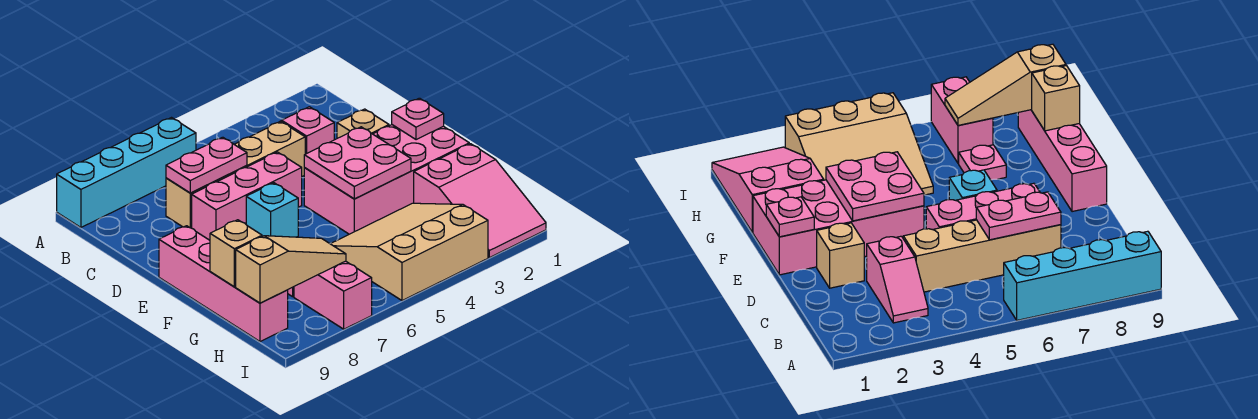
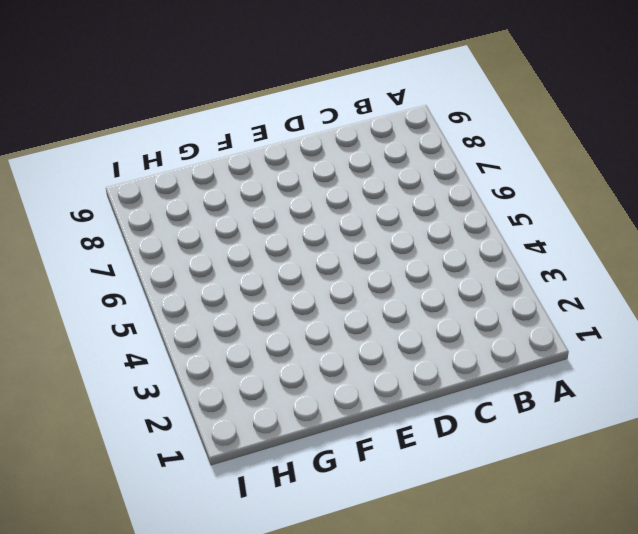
none -> cyan 1x4 brick [57,118,196,227]
none -> pink 1x2 slope [278,107,334,154]
none -> tan 1x4 brick [166,122,305,228]

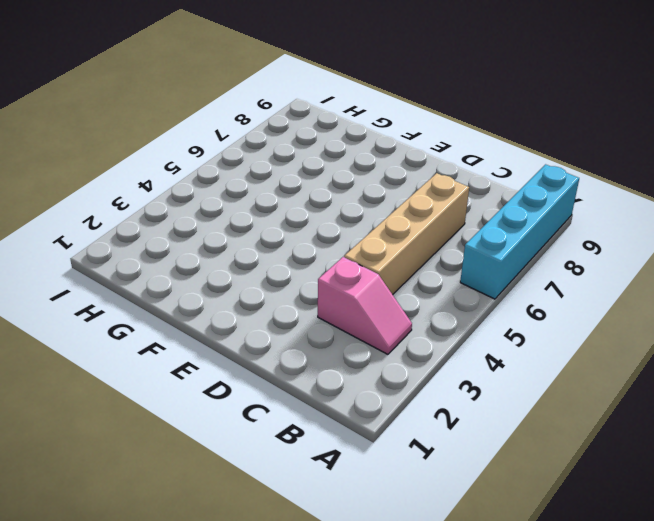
none -> tan 1x1 brick [337,109,389,138]
none -> pink 1x3 brick [192,152,302,240]
none -> pink 2x4 brick [304,125,469,234]

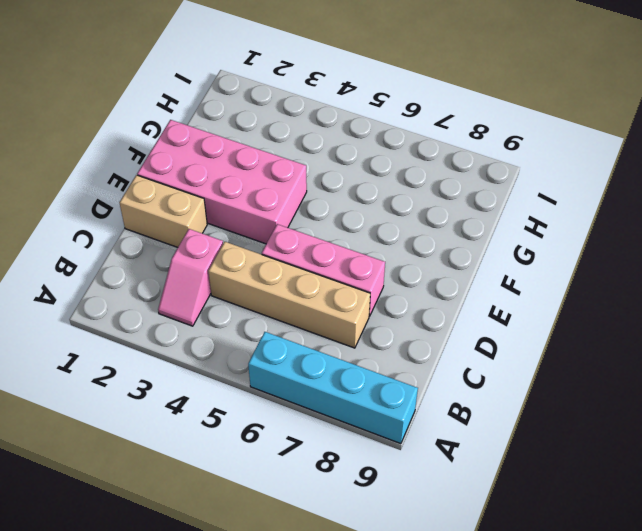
tan 1x2 brick [119,175,207,247] -> tan 1x1 brick [337,109,389,138]
none -> cyan 1x1 brick [246,183,298,237]
none -> pink 1x4 brick [159,226,288,342]
none -> pink 2x3 slope [414,144,546,258]

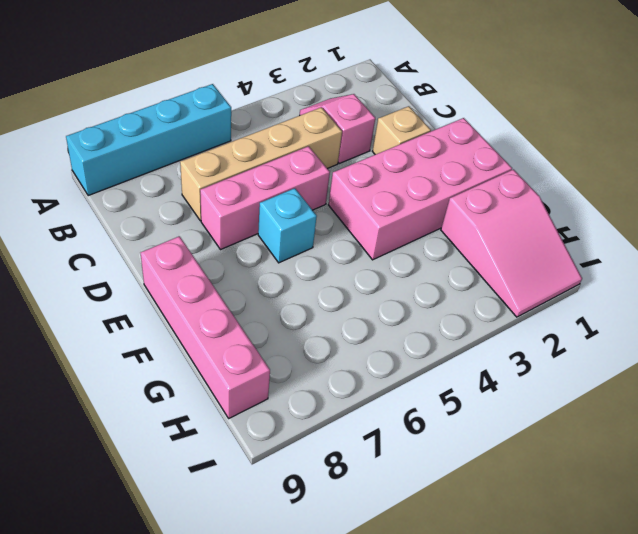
none -> tan 3x3 slope [330,203,488,301]
none -> pink 1x1 plate [959,145,1006,180]
none -> pink 1x2 brick [294,261,372,329]

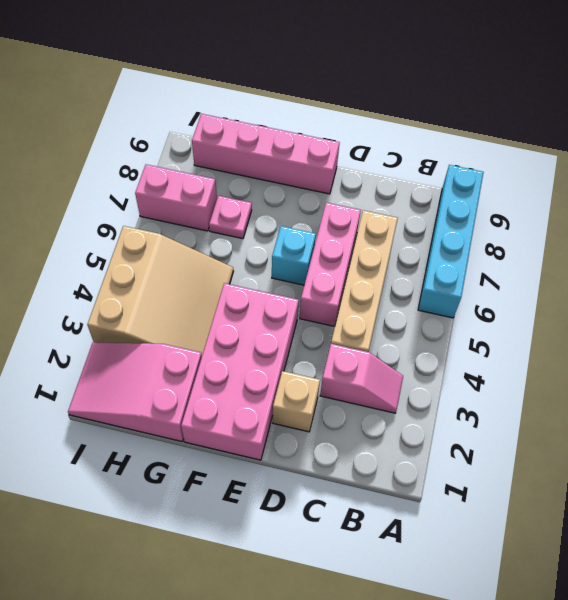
none -> pink 1x2 plate [166,137,247,193]
none -> pink 1x1 plate [392,98,444,140]
none -> pink 2x2 plate [304,127,411,199]

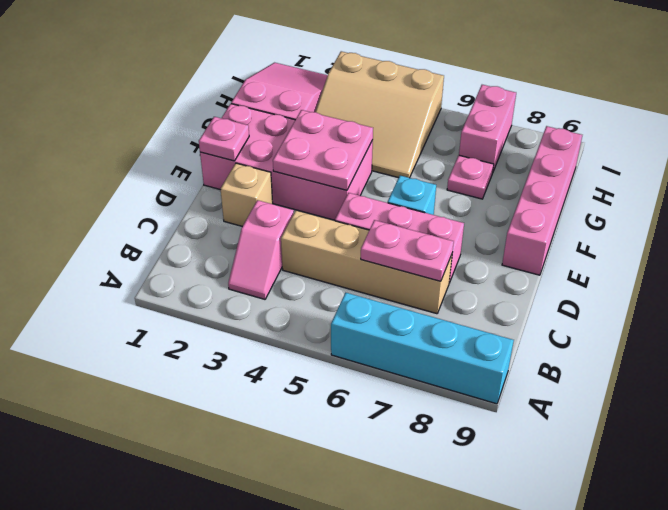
none -> tan 1x1 brick [210,220,262,287]
none -> tan 1x3 slope [236,236,346,303]

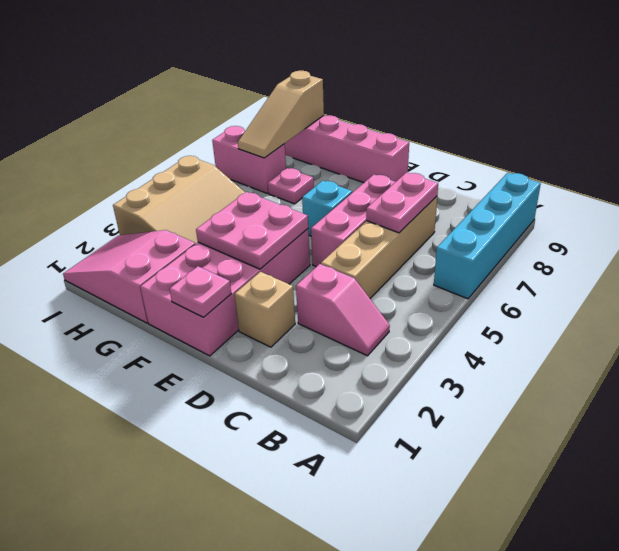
none -> tan 1x1 brick [210,220,262,287]

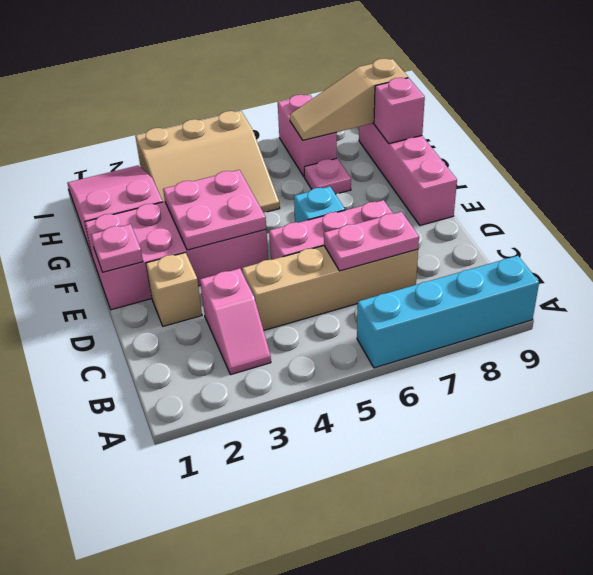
pink 1x1 brick [374,78,425,144] -> tan 1x1 brick [210,220,262,287]

